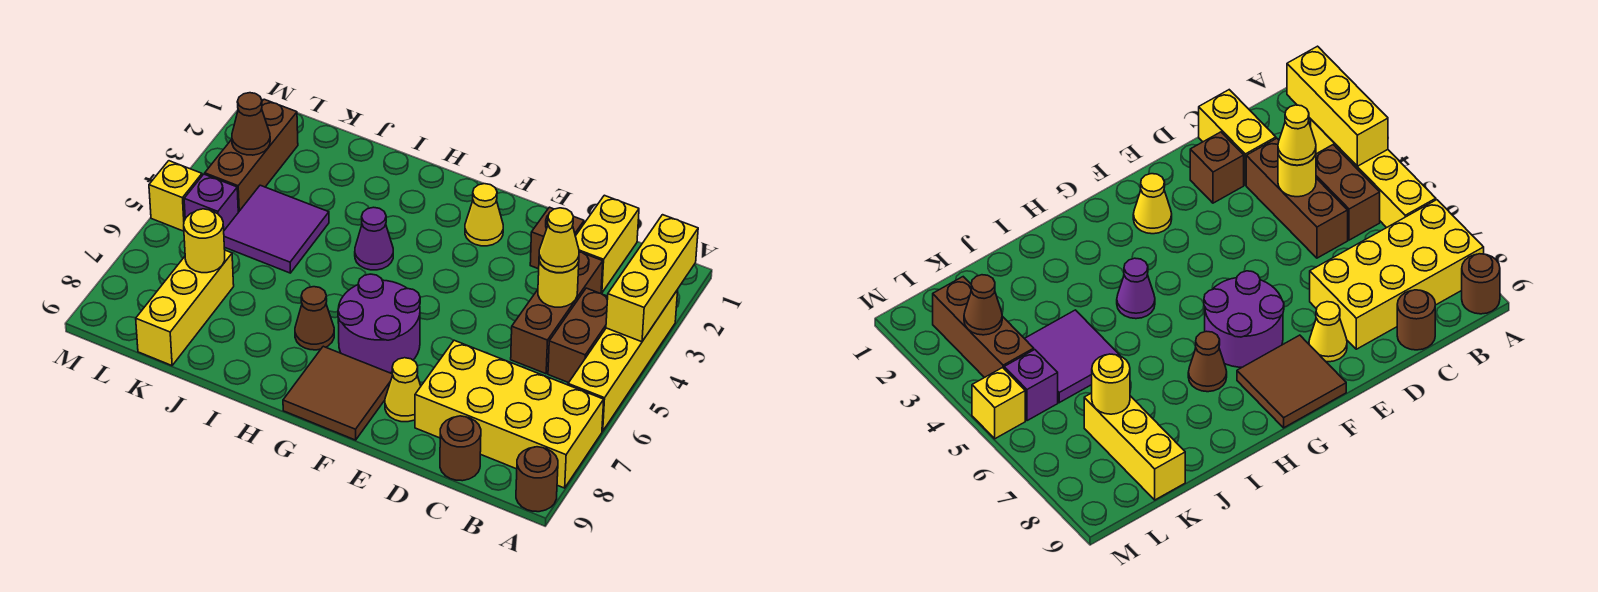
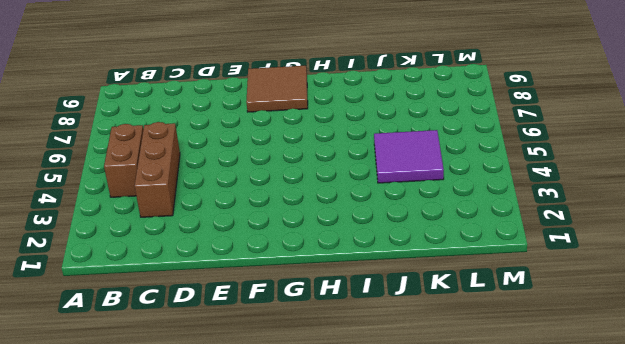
none -> yellow 1x4 brick [568,290,678,431]
none -> yellow 2x4 brick [415,340,604,488]
none -> brown 1x1 round brick [516,447,558,512]

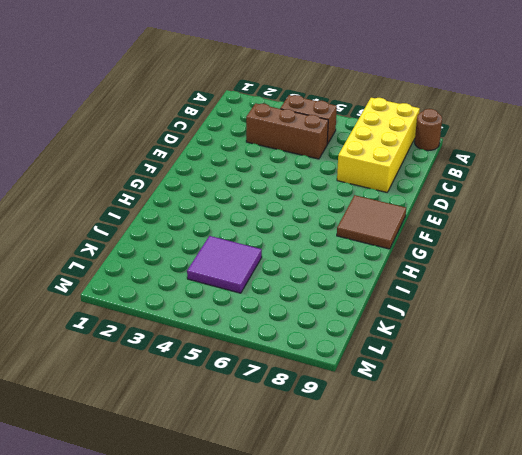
none -> yellow 1x4 brick [568,290,678,431]
none -> yellow 1x2 brick [575,195,639,293]
none -> brown 1x1 round brick [440,416,481,481]

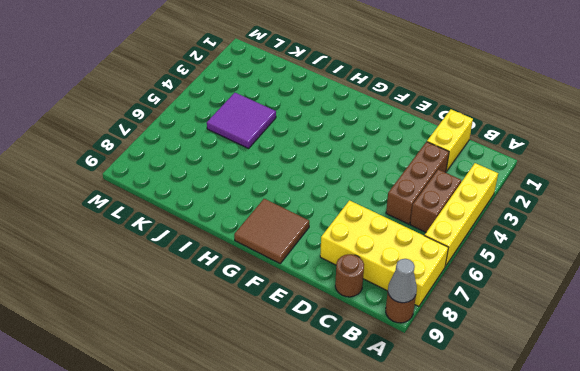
grey 1x1 cone [388,259,417,303] -> none
none -> brown 1x1 brick [530,207,584,269]
none -> yellow 1x1 cone [385,358,421,422]
none -> yellow 1x1 cone [465,184,503,246]

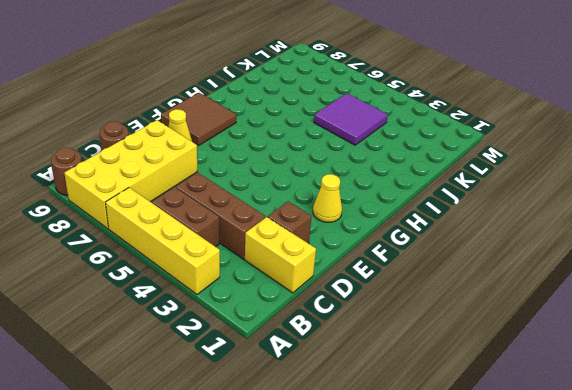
none -> purple 2x2 round brick [338,274,420,373]
none -> purple 1x1 cone [355,207,393,270]
none -> brown 1x1 cone [295,287,334,350]

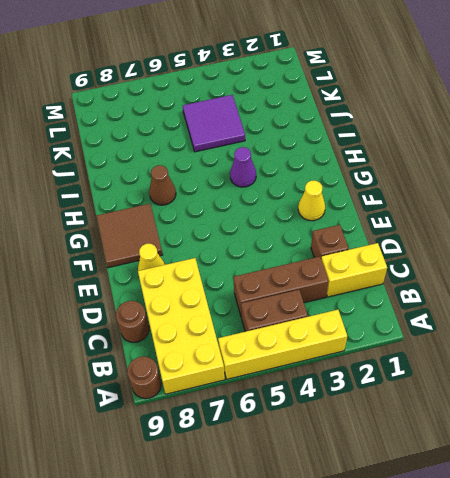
none -> purple 2x2 round brick [338,274,420,373]
none -> yellow 1x3 brick [136,250,234,366]
none -> brown 1x3 brick [205,99,298,212]

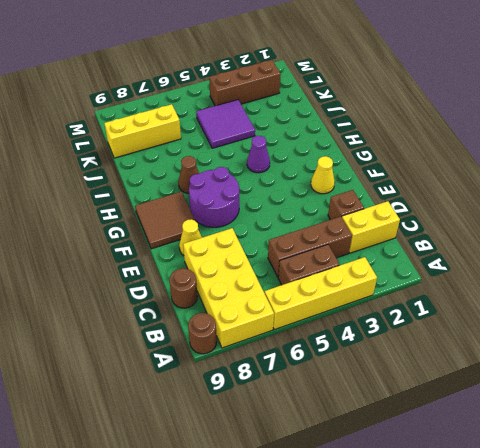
none -> purple 1x1 brick [184,174,238,230]
none -> yellow 1x1 brick [149,161,202,231]
none -> yellow 1x3 brick [606,215,698,342]

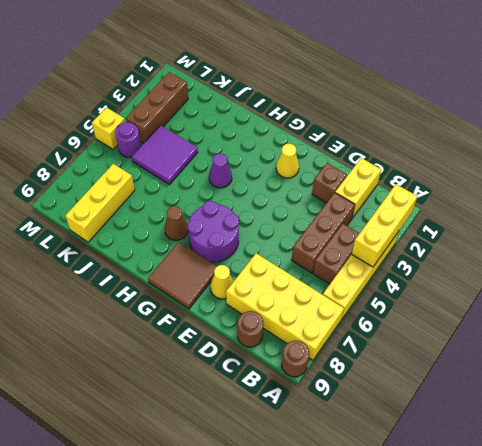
purple 1x1 round brick [115,122,141,157] -> purple 1x1 brick [184,174,238,230]
none -> yellow 1x1 round brick [538,261,579,307]
none -> yellow 1x1 round brick [184,209,225,273]
none -> brown 1x1 cone [232,93,270,155]

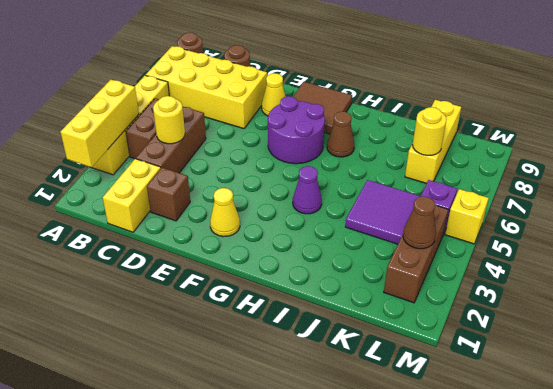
none -> yellow 1x1 cone [539,208,579,273]

